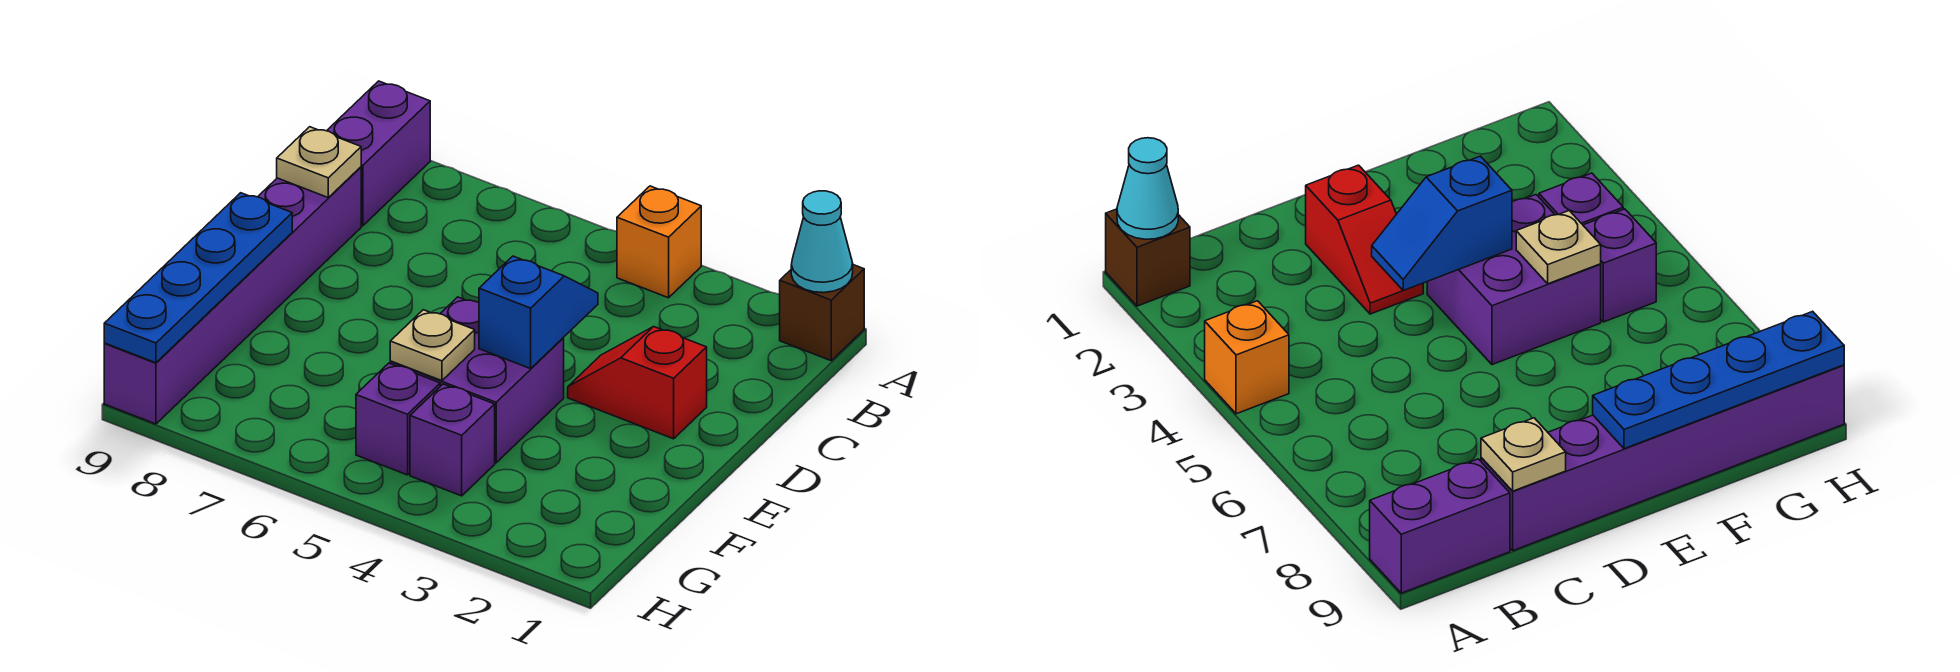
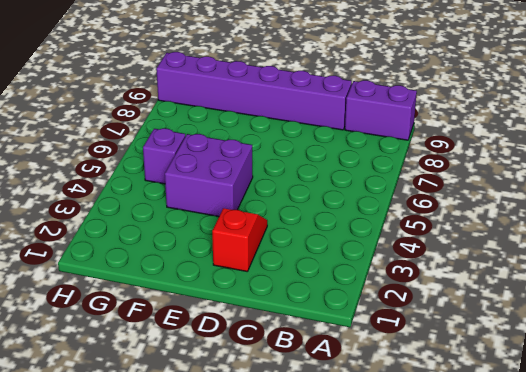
none -> brown 1x1 brick [780,265,864,361]
none -> orange 1x1 brick [617,186,701,298]
none -> purple 1x1 brick [410,384,495,496]

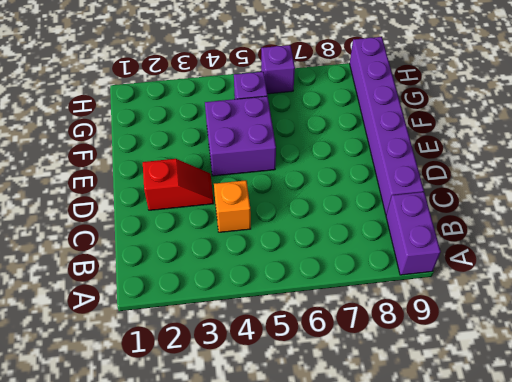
orange 1x1 brick [214,180,251,232] -> orange 1x1 brick moved to [617,186,701,298]
purple 1x1 brick [261,45,295,94] -> purple 1x1 brick moved to [410,384,495,496]
none -> brown 1x1 brick [780,265,864,361]
none -> cyan 1x1 cone [791,191,853,293]
none -> tan 1x1 plate [277,127,361,197]

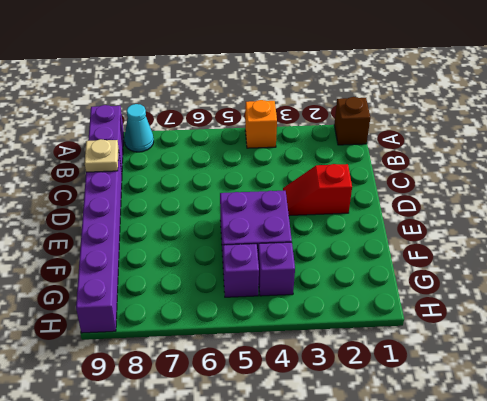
cyan 1x1 cone [124,104,154,152] -> cyan 1x1 cone moved to [791,191,853,293]
none -> blue 1x2 slope [479,256,598,369]
none -> blue 1x4 plate [104,193,292,363]
none -> tan 1x1 plate [390,310,475,381]

